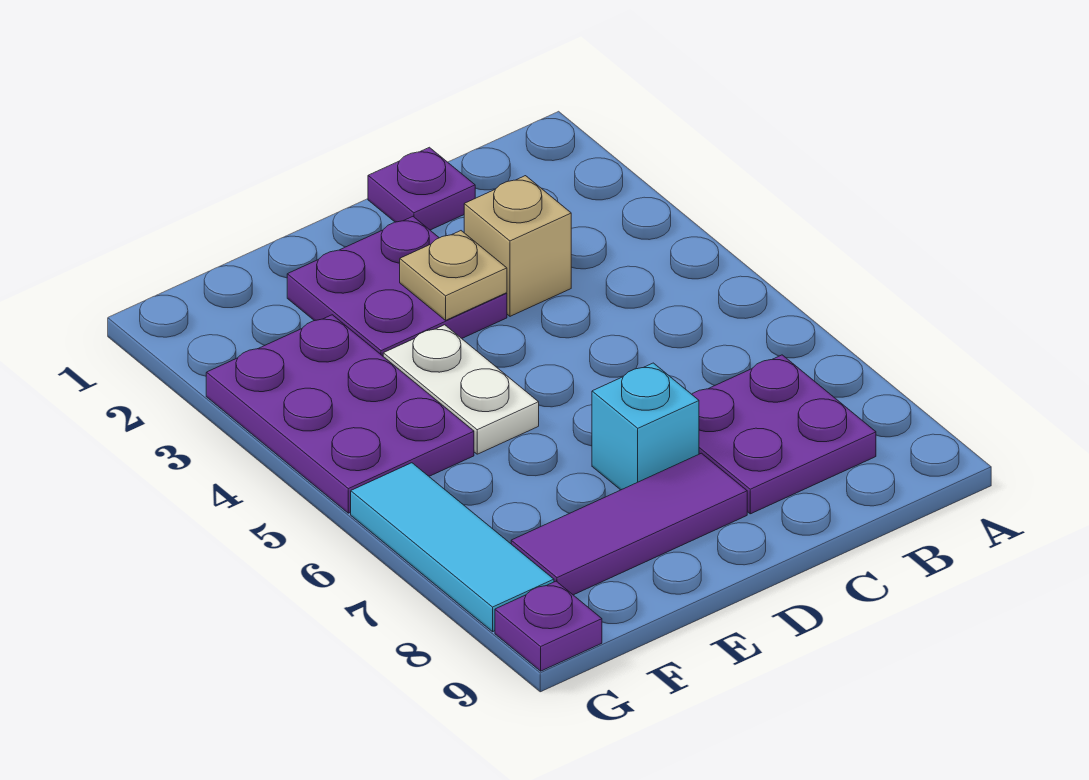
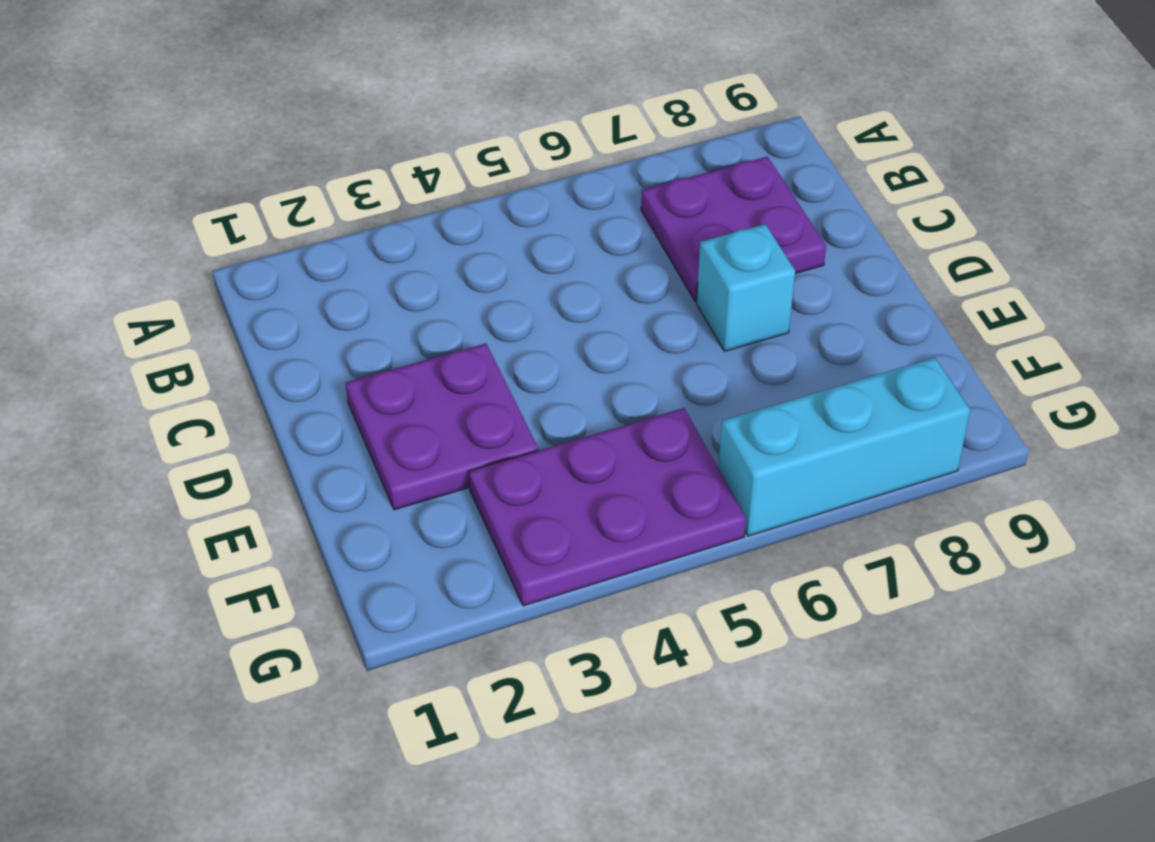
cyan 1x3 brick [718,358,970,536] -> cyan 1x3 tile [351,463,554,632]
none -> purple 1x1 plate [368,147,475,230]
none -> tan 1x1 brick [464,176,571,316]

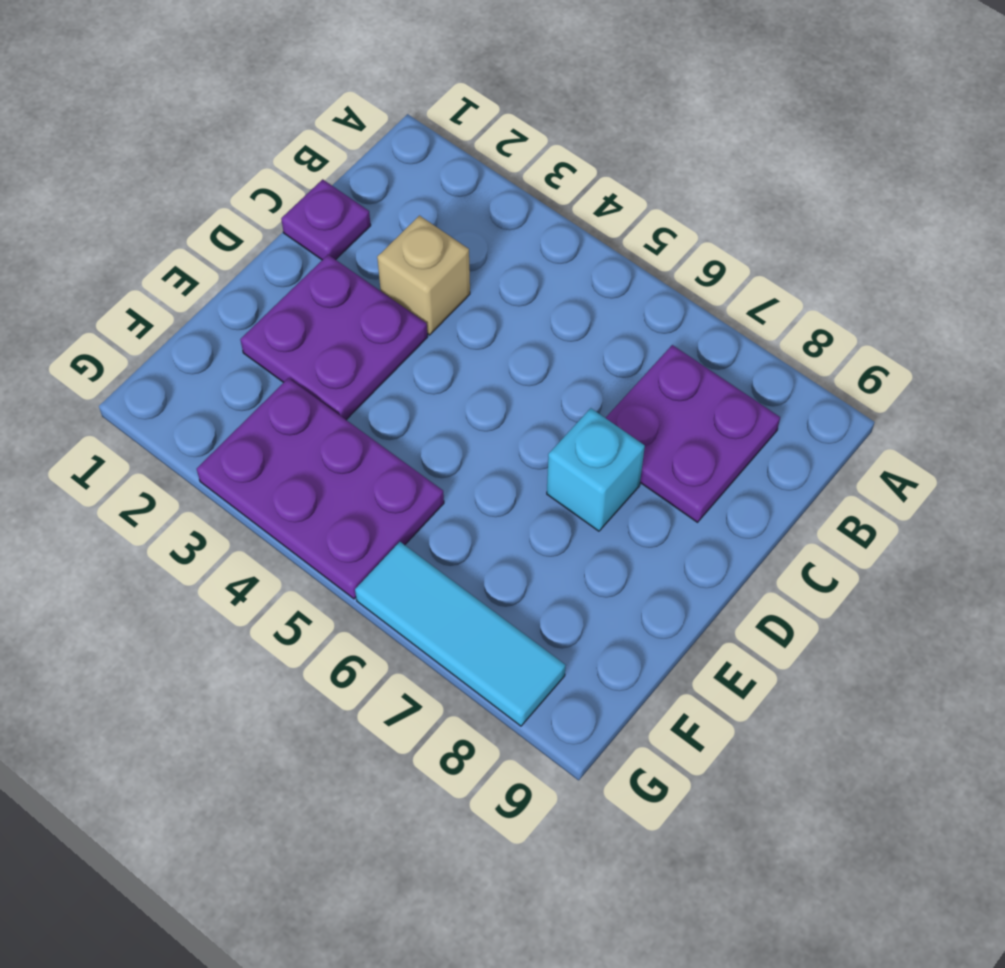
none -> purple 1x3 tile [511,453,747,595]
none -> white 1x2 plate [383,325,539,454]

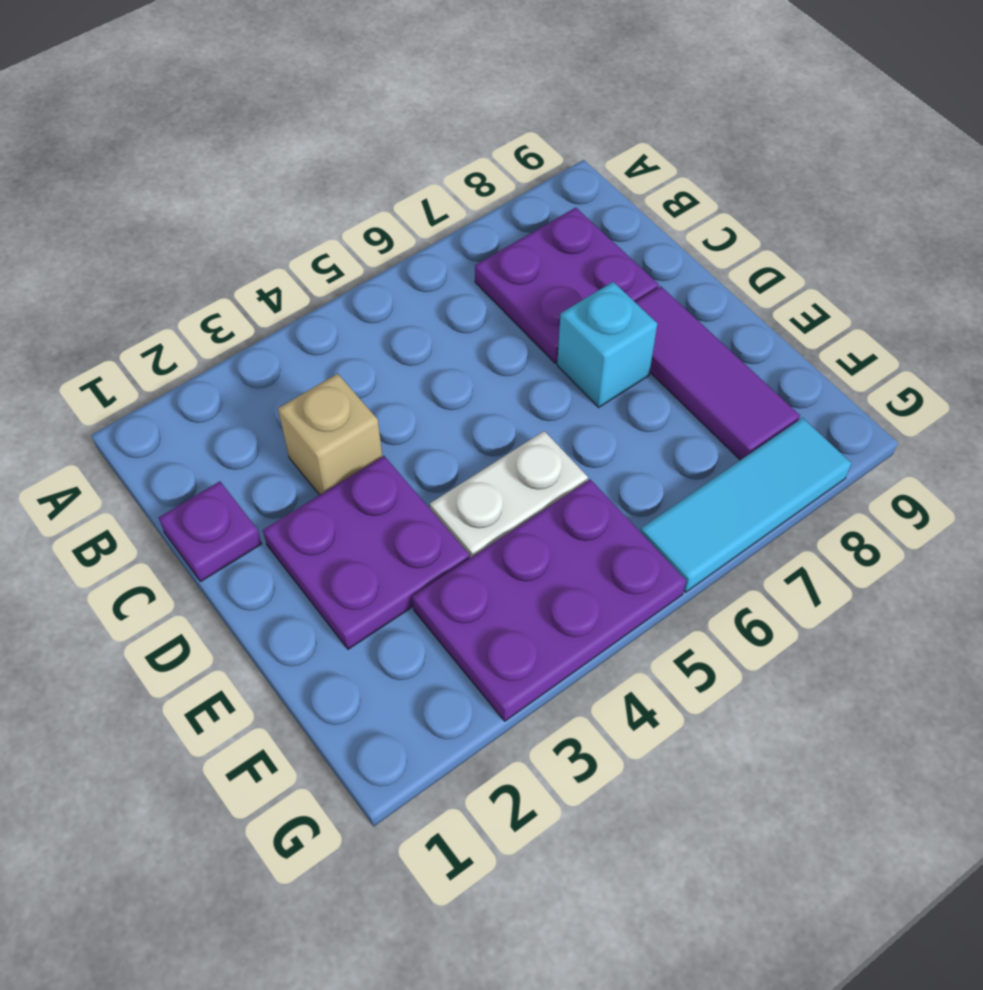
none -> purple 1x1 plate [495,581,602,671]
none -> tan 1x1 plate [400,231,507,320]

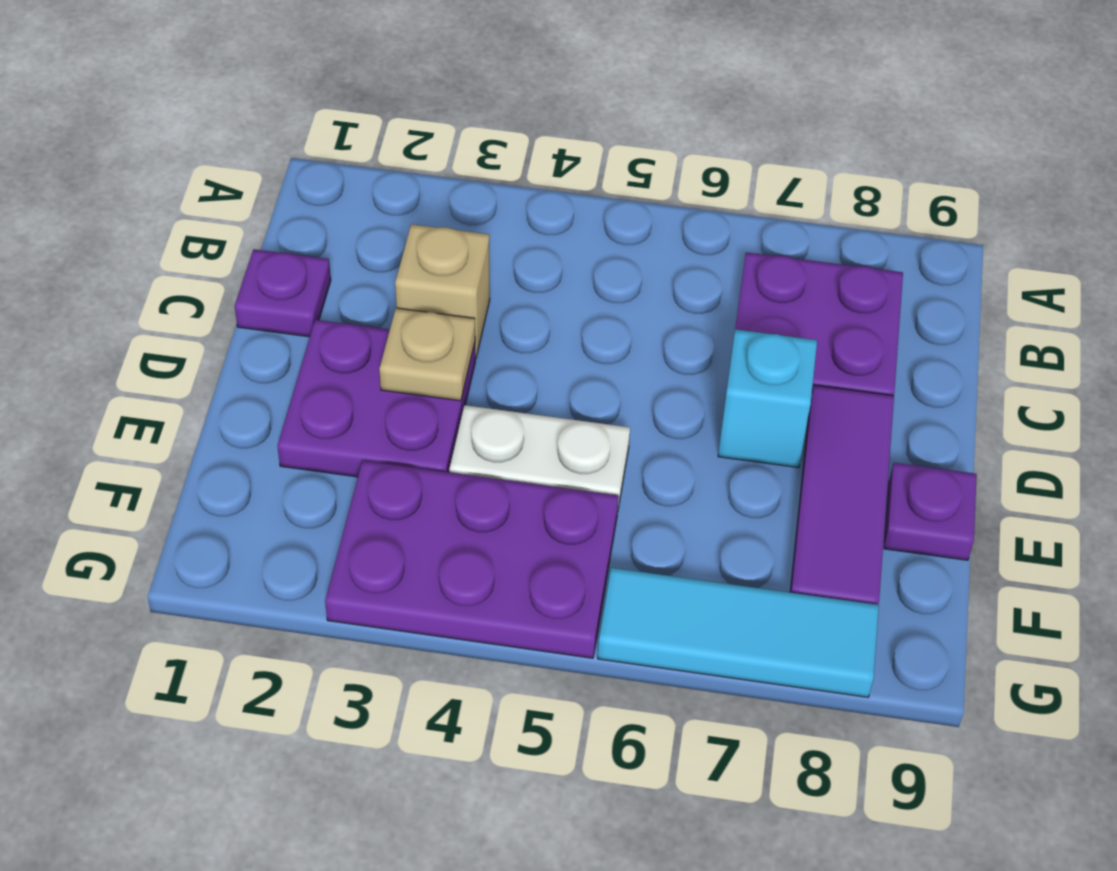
purple 1x1 plate [884,463,977,560] -> purple 1x1 plate moved to [495,581,602,671]

